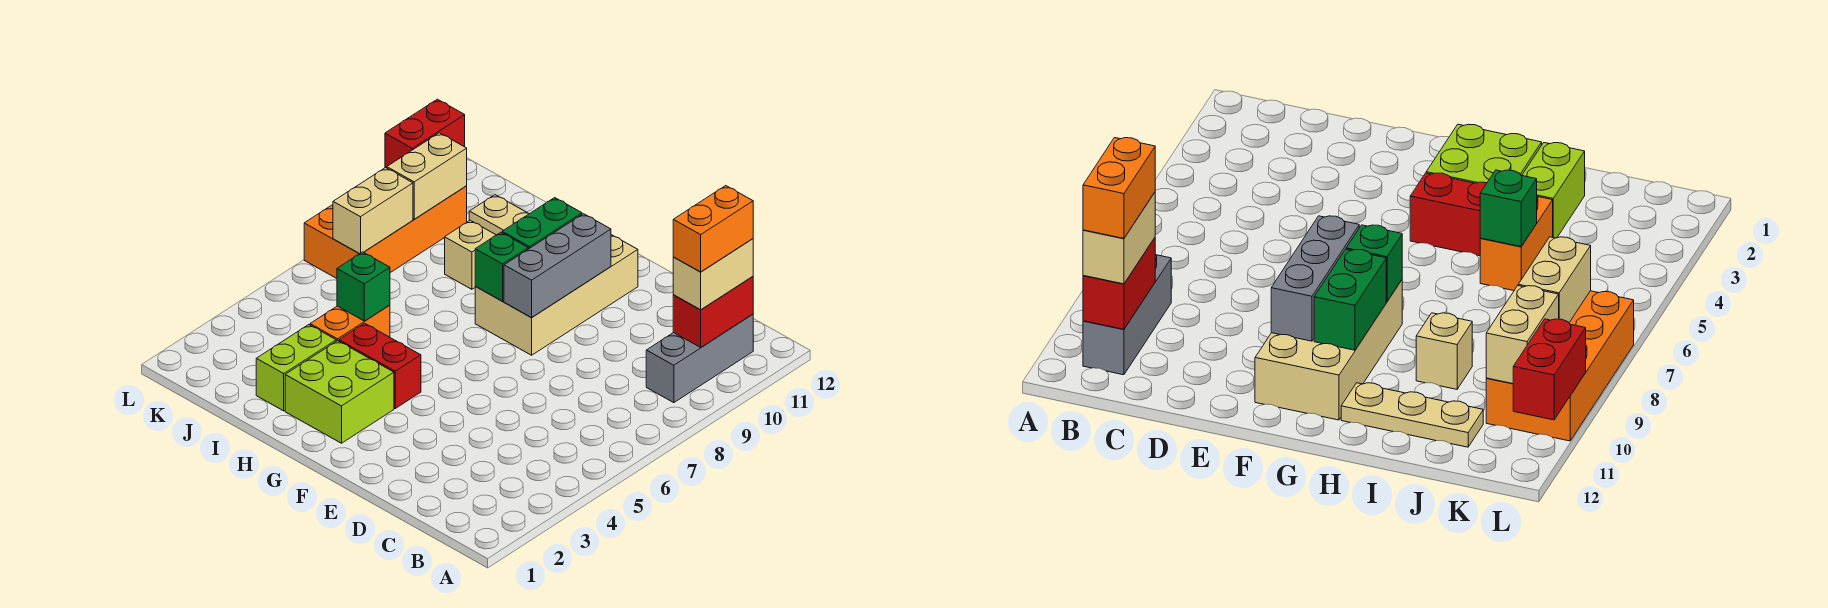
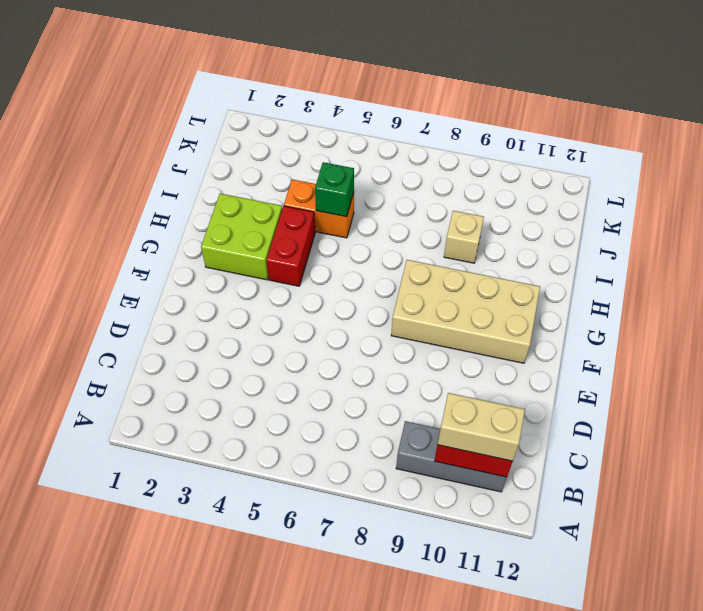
none -> tan 1x3 plate [469,195,529,235]
none -> lime 1x2 brick [256,325,336,411]
none -> orange 2x4 brick [304,186,467,278]

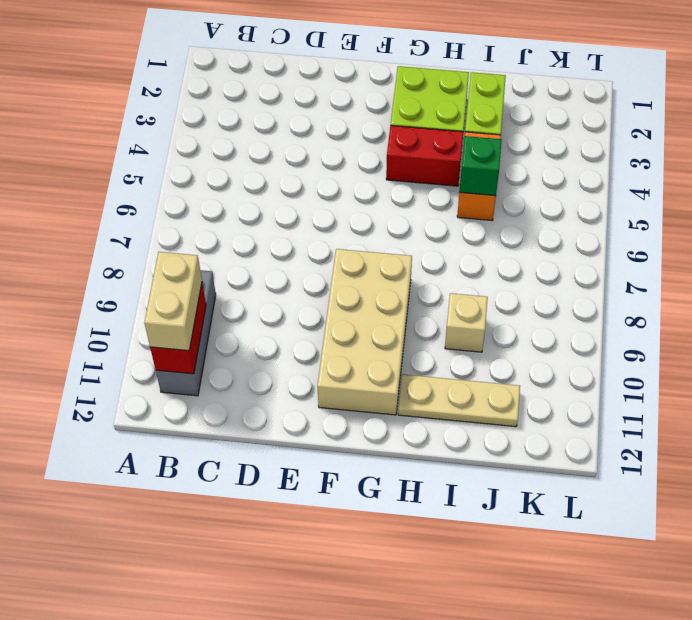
none -> orange 2x4 brick [304,186,467,278]
none -> grey 1x3 brick [504,214,611,318]
none -> green 1x1 brick [475,232,528,301]

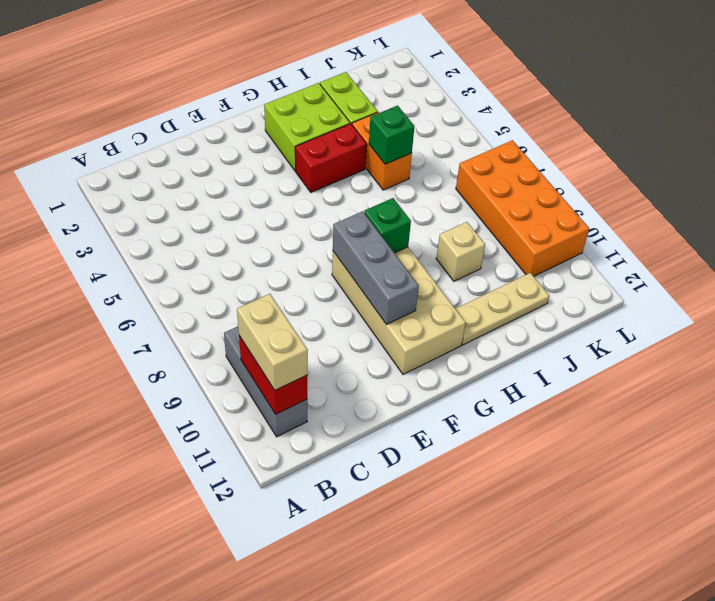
none -> green 1x2 brick [502,198,582,249]
none -> tan 1x2 brick [333,168,413,254]
none -> tan 1x2 brick [387,133,467,219]

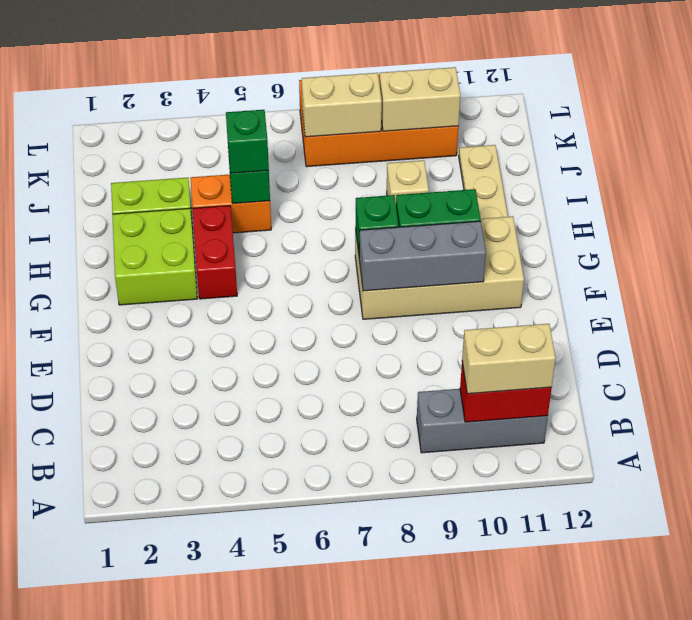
green 1x1 brick [226,110,269,173] -> none
none -> red 1x2 brick [385,99,465,168]
none -> orange 1x2 brick [673,186,753,272]

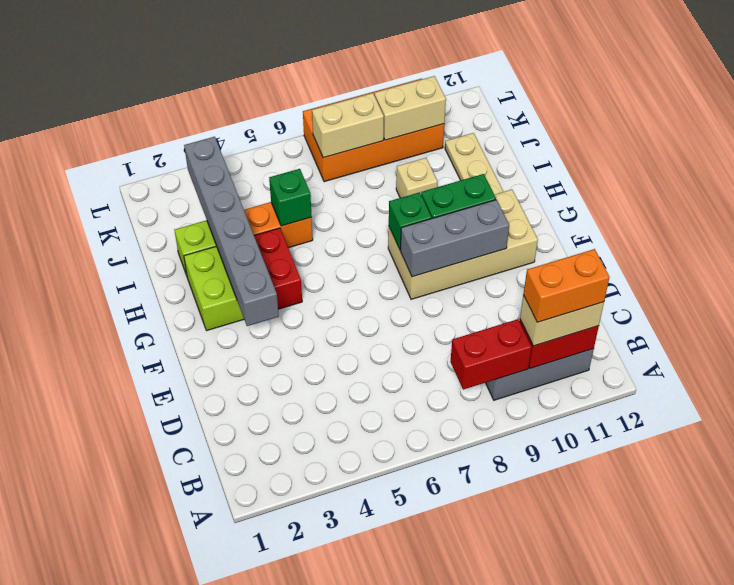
red 1x2 brick [450,319,532,390] -> red 1x2 brick moved to [385,99,465,168]
grey 1x6 brick [184,137,279,326] -> none

